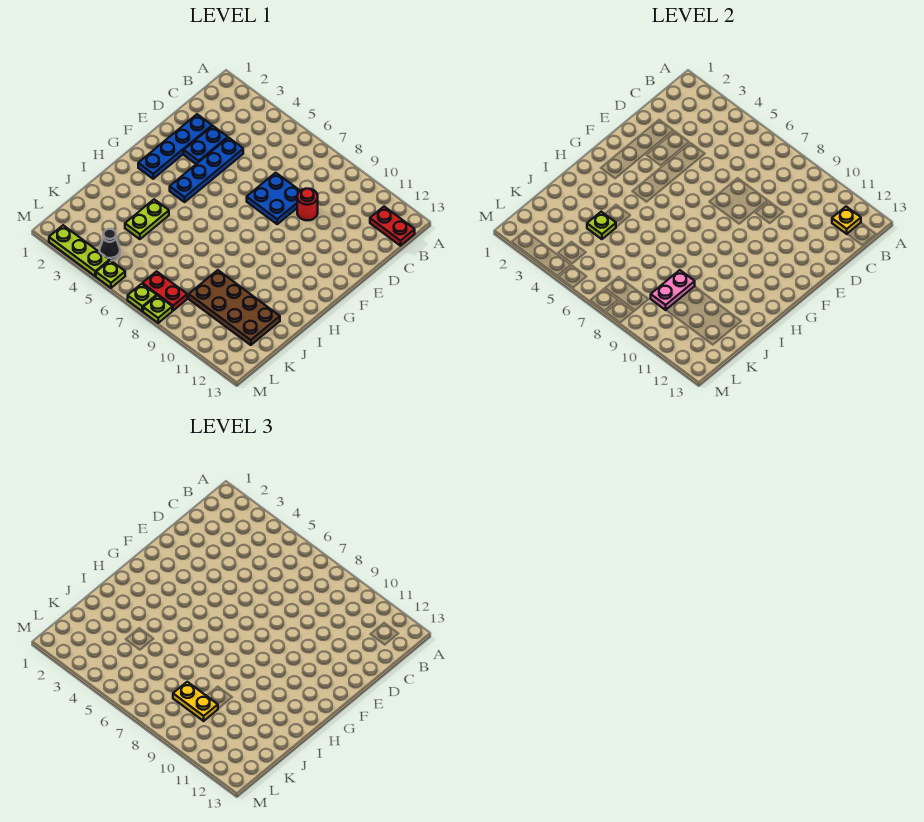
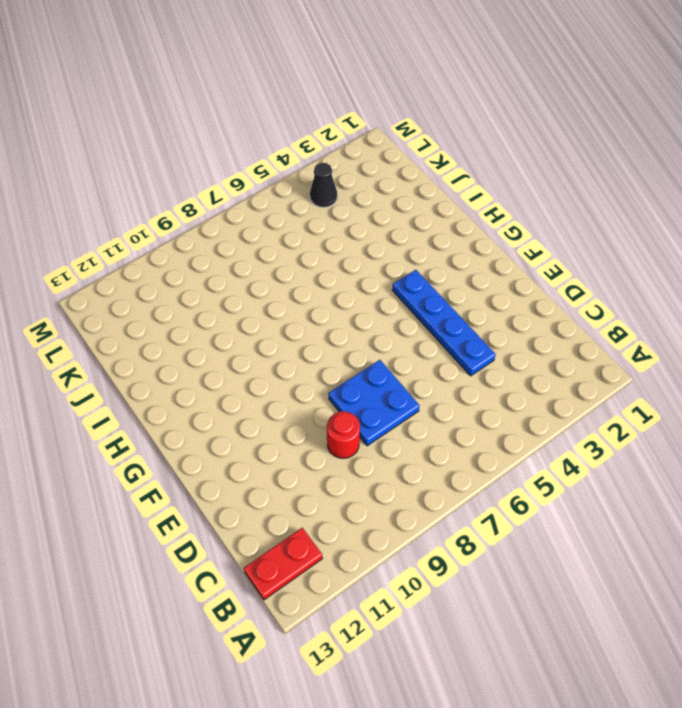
none -> blue 1x4 plate [138,114,212,179]
none -> blue 1x2 plate [184,126,228,164]
none -> lime 1x2 plate [125,199,169,239]

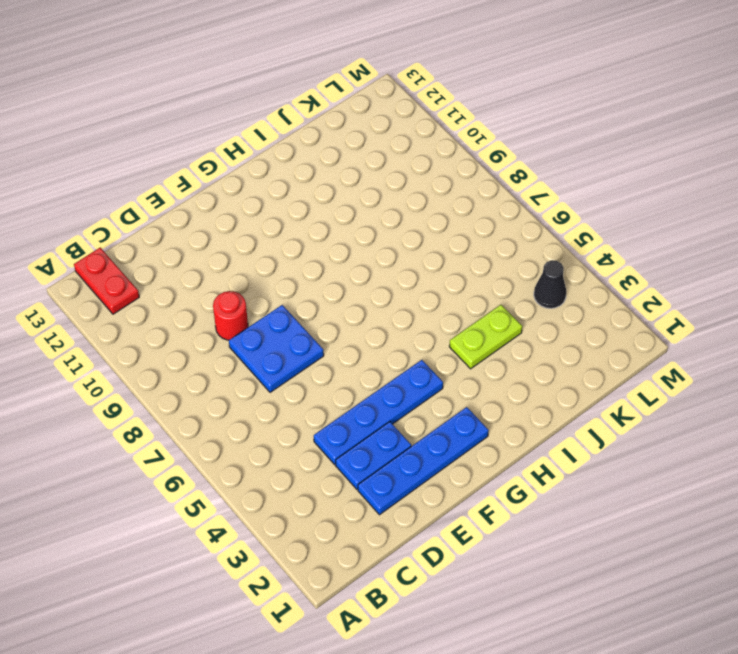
none -> brown 2x4 plate [189,270,280,345]
none -> red 1x2 plate [142,271,187,311]
none -> lime 1x3 plate [49,225,109,276]

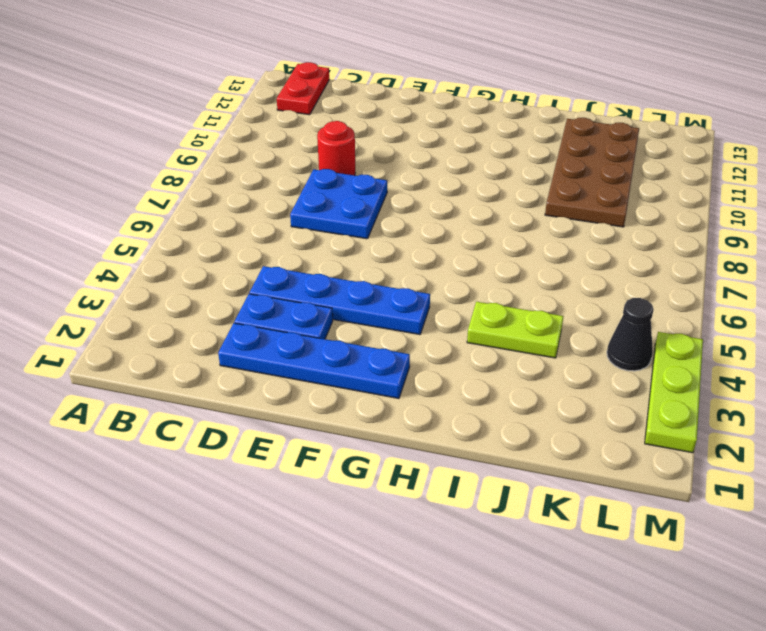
none -> red 1x2 plate [142,271,187,311]
none -> lime 1x1 plate [96,260,125,288]
none -> lime 1x1 plate [128,284,157,311]

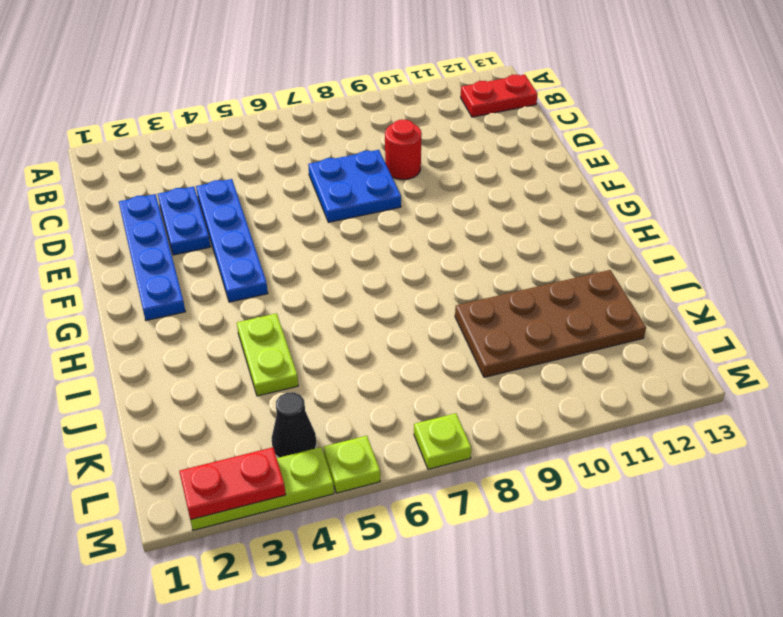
red 1x2 plate [179,447,286,520] -> red 1x2 plate moved to [142,271,187,311]
none -> lime 1x1 plate [143,295,172,323]
none -> yellow 1x1 plate [832,207,861,234]
none -> lime 1x1 plate [587,212,616,239]

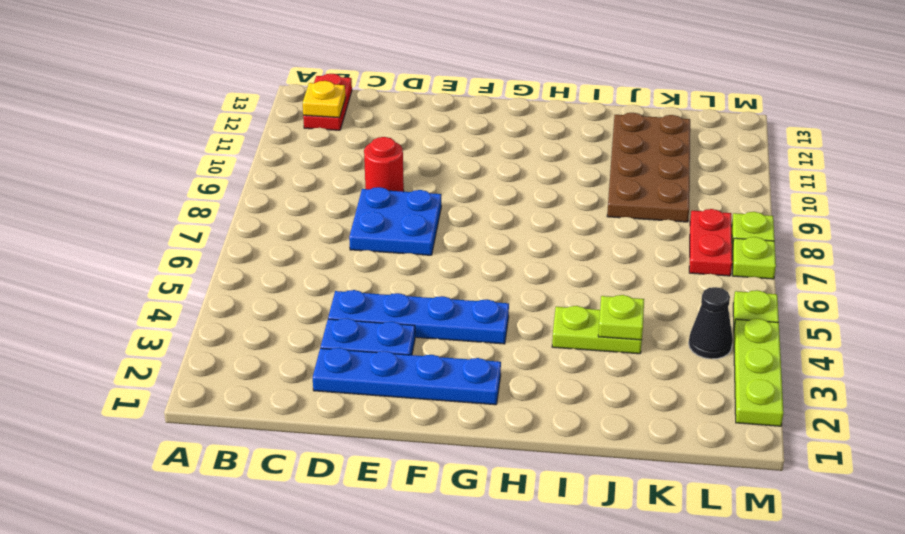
none -> pink 1x2 plate [651,270,695,310]
none -> yellow 1x2 plate [173,682,218,721]

